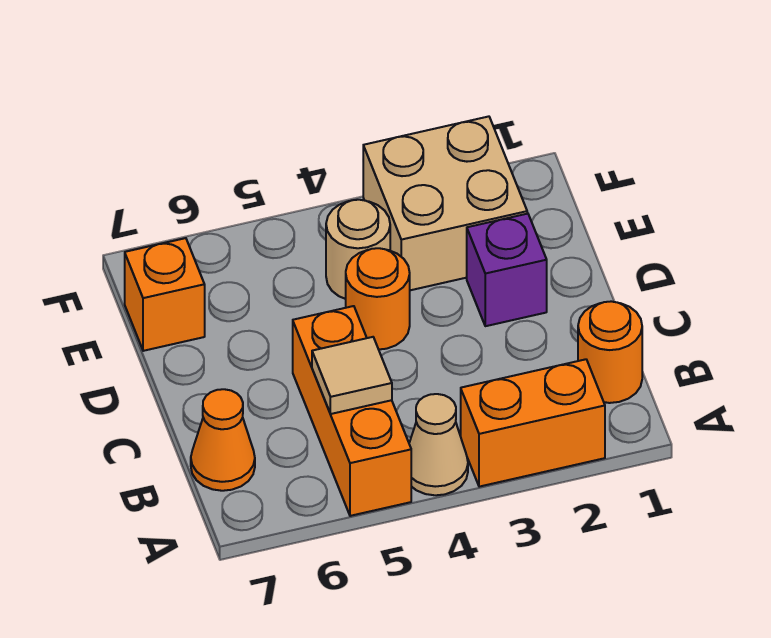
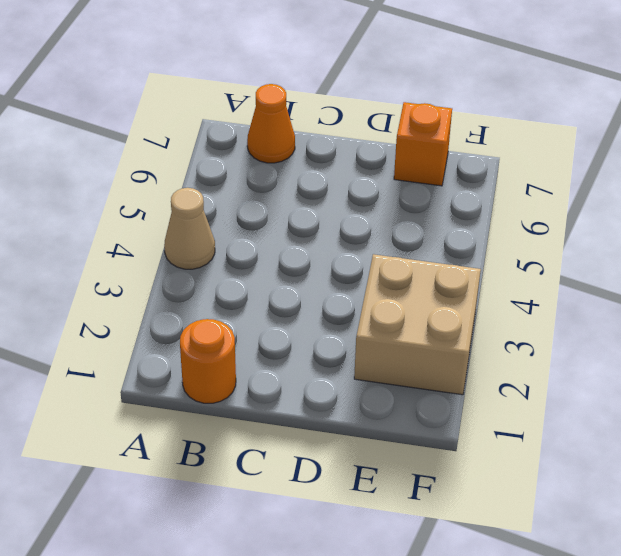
none -> orange 1x2 brick [461,359,605,487]
none -> orange 1x3 brick [293,306,411,516]

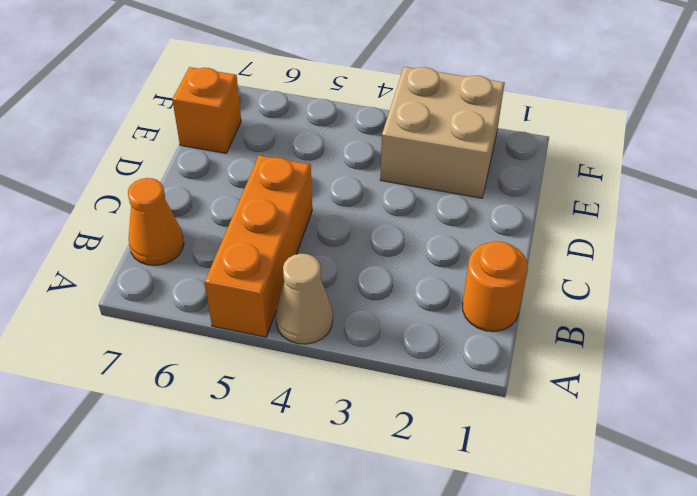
none -> orange 1x2 brick [461,359,605,487]
none -> purple 1x1 brick [467,214,547,326]

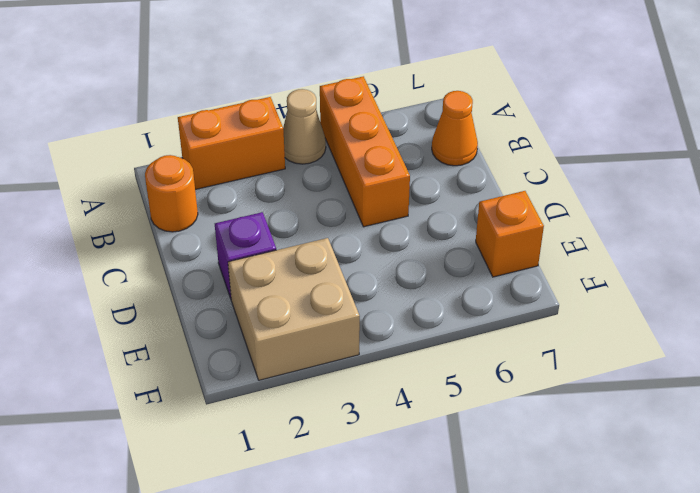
none -> orange 1x1 round brick [346,248,410,349]
none -> tan 1x1 round brick [326,200,390,299]

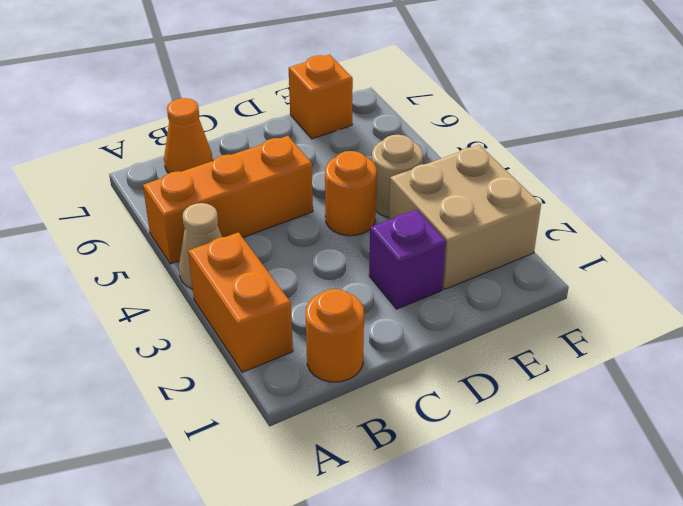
none -> tan 1x1 tile [312,337,392,414]

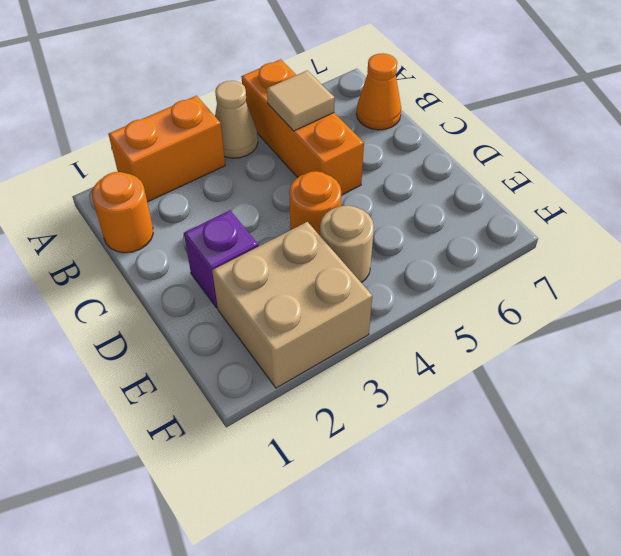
none -> orange 1x1 brick [125,238,205,351]

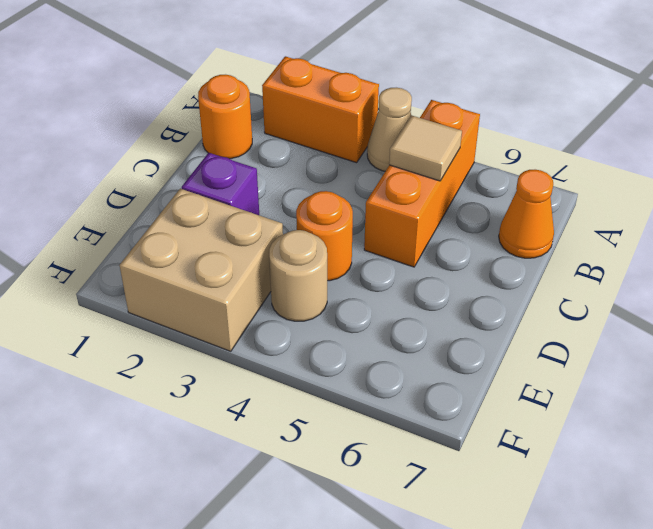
none -> orange 1x1 brick [125,238,205,351]

